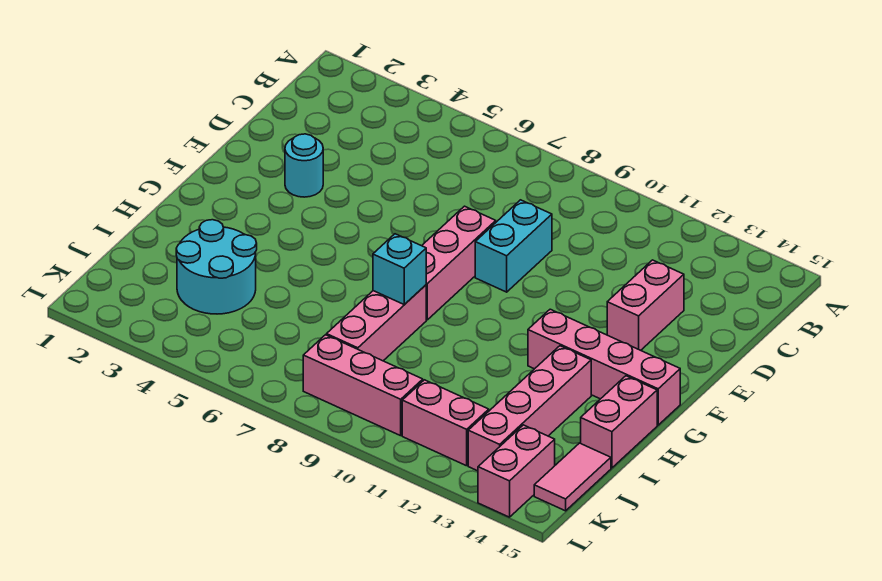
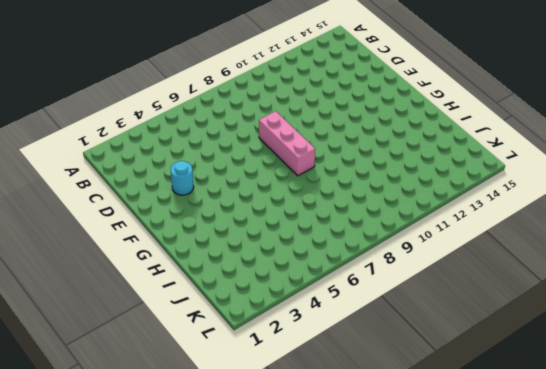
none -> cyan 1x2 brick [475,200,552,292]
none -> pink 1x2 brick [607,260,684,350]
none -> pink 1x4 brick [528,309,680,425]

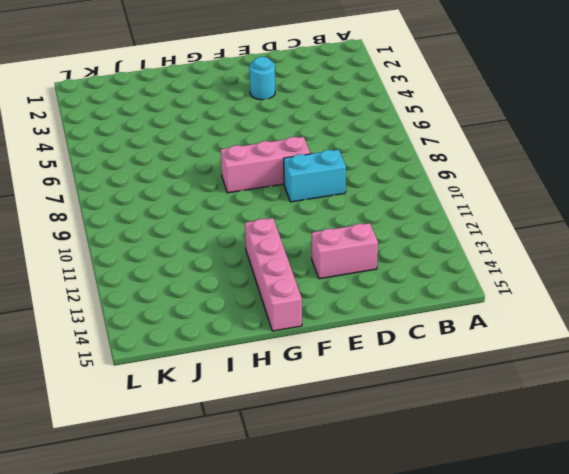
none -> pink 1x3 brick [327,285,426,361]
none -> pink 1x4 brick [468,346,591,471]
none -> pink 1x2 brick [581,376,657,468]

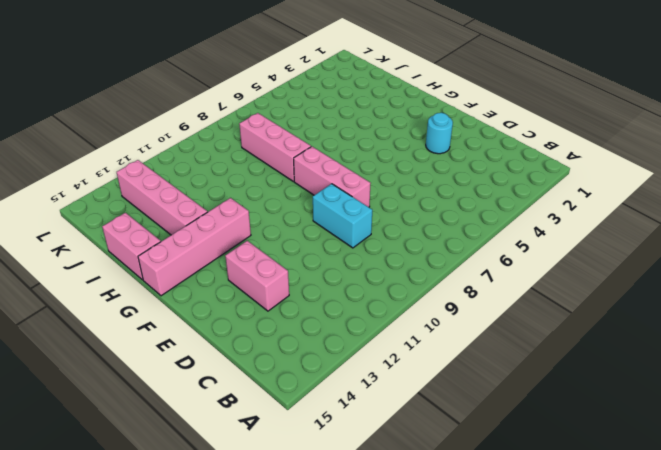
none -> cyan 2x2 round brick [176,220,257,314]
none -> pink 1x2 tile [534,443,611,511]
none -> pink 1x3 brick [303,335,423,436]

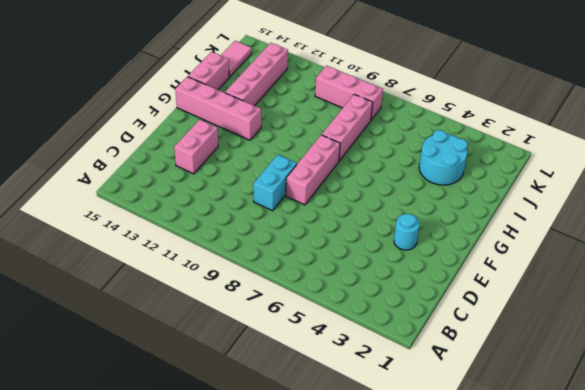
none -> pink 1x2 brick [402,380,489,466]
none -> pink 1x2 brick [478,425,555,517]
none -> cyan 1x1 brick [373,234,426,305]

